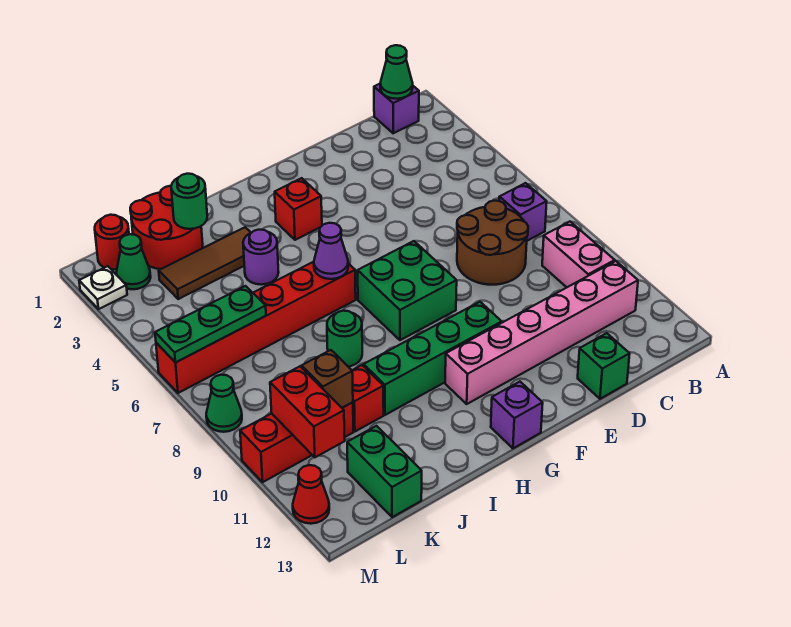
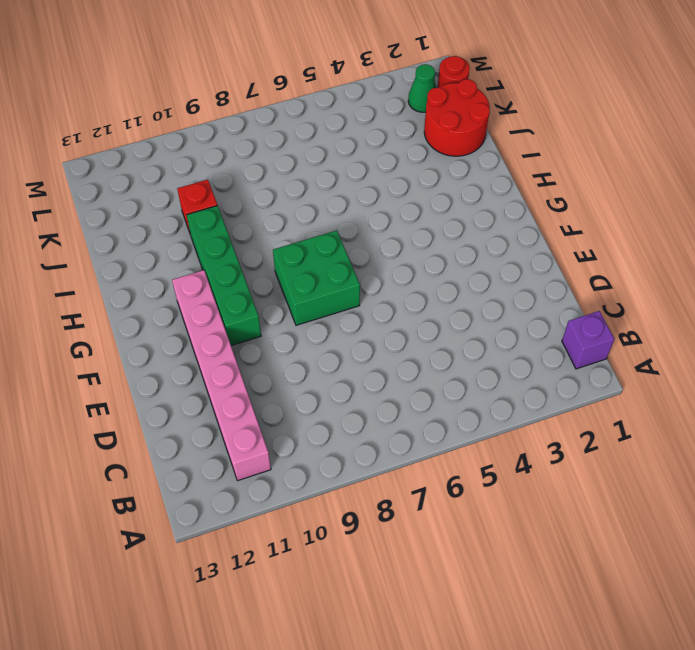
none -> purple 1x1 brick [499,183,547,241]
none -> pink 1x2 brick [542,222,615,287]
none -> brown 2x2 round brick [457,201,528,285]

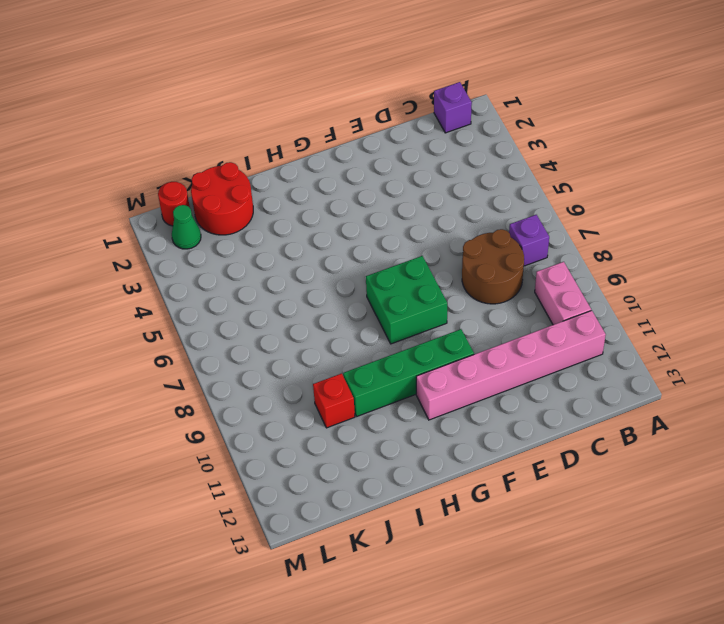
none -> green 1x1 brick [578,333,630,399]
none -> red 1x1 brick [275,178,322,240]
none -> purple 1x1 brick [491,382,543,448]

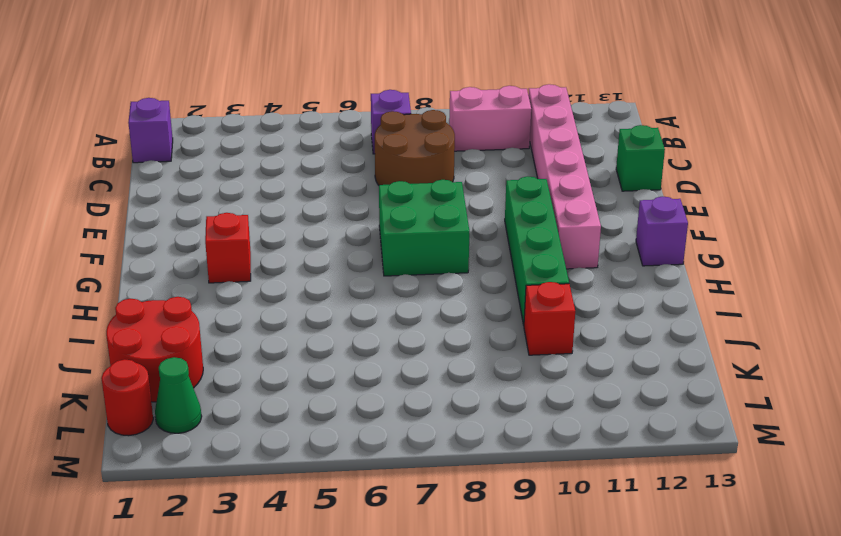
none -> red 1x6 brick [156,262,356,393]
none -> brown 1x3 tile [159,227,251,299]
none -> purple 1x1 round brick [243,230,279,285]

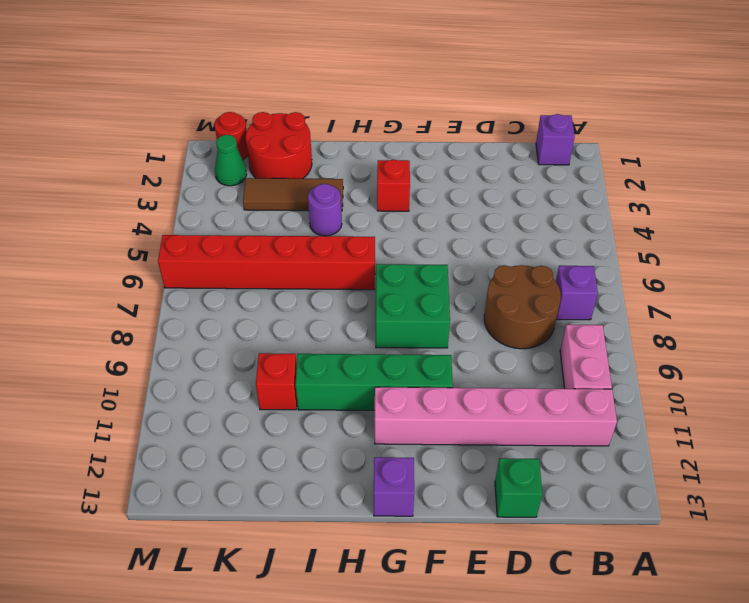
none -> green 1x1 round brick [327,311,362,367]
none -> red 1x3 brick [240,402,353,482]
none -> green 1x2 brick [347,426,422,517]

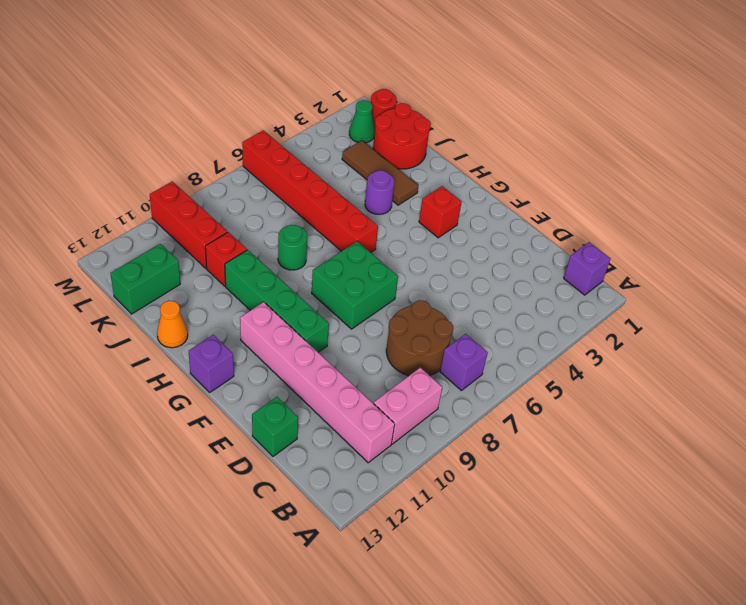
orange 1x1 cone [157,301,188,348] -> none
none -> white 1x1 plate [79,266,127,309]
none -> green 1x1 cone [206,375,242,432]
none -> red 1x1 cone [293,465,329,524]

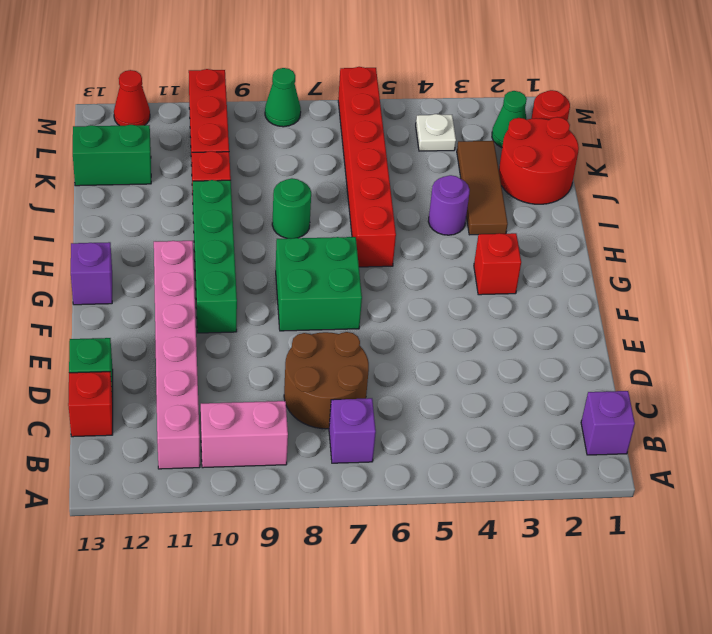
red 1x1 brick [68,372,113,437] -> none
white 1x1 plate [416,114,456,151] -> white 1x1 plate moved to [79,266,127,309]
none -> green 1x1 cone [380,45,413,99]
none -> purple 1x1 cone [314,223,348,279]
none -> green 1x1 round brick [171,174,207,229]

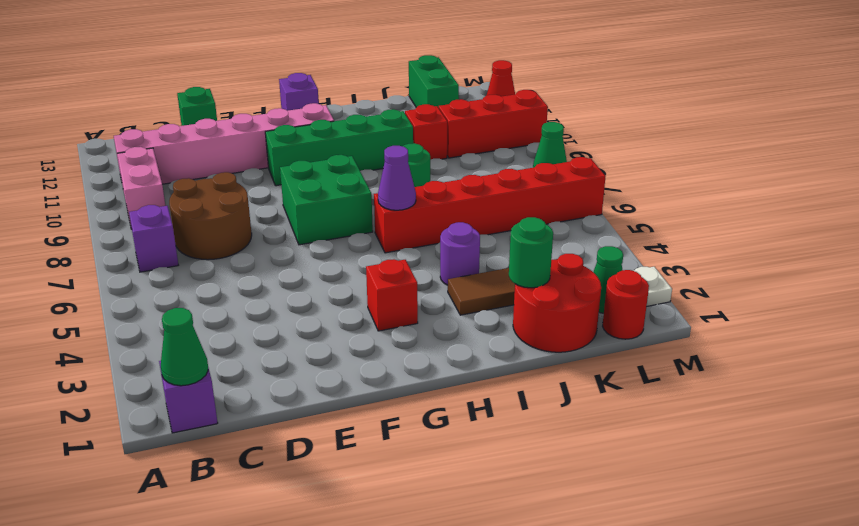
none -> green 1x3 plate [155,286,266,363]
none -> brown 1x1 brick [302,350,353,408]
none -> red 1x2 brick [270,366,345,457]

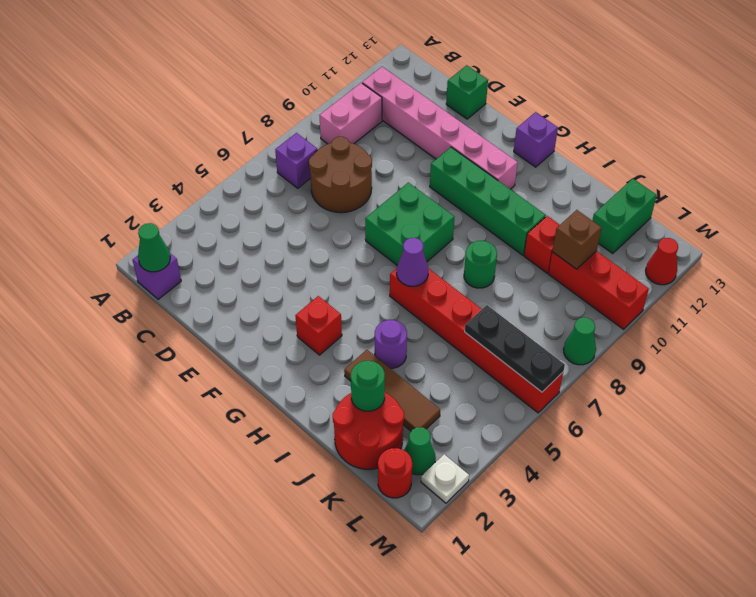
black 1x3 plate [465,305,565,392] -> green 1x3 plate [155,286,266,363]
none -> red 1x2 brick [270,366,345,457]

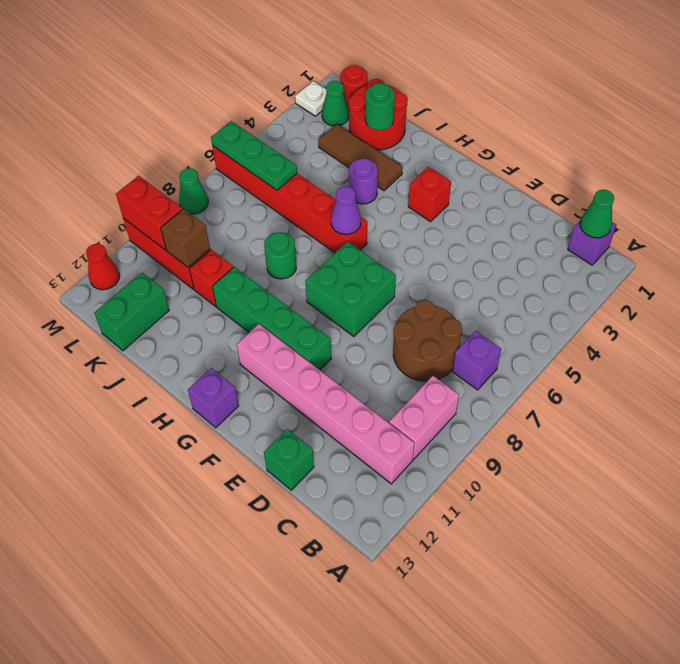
red 1x2 brick [116,176,182,250] -> red 1x2 brick turned to [270,366,345,457]

